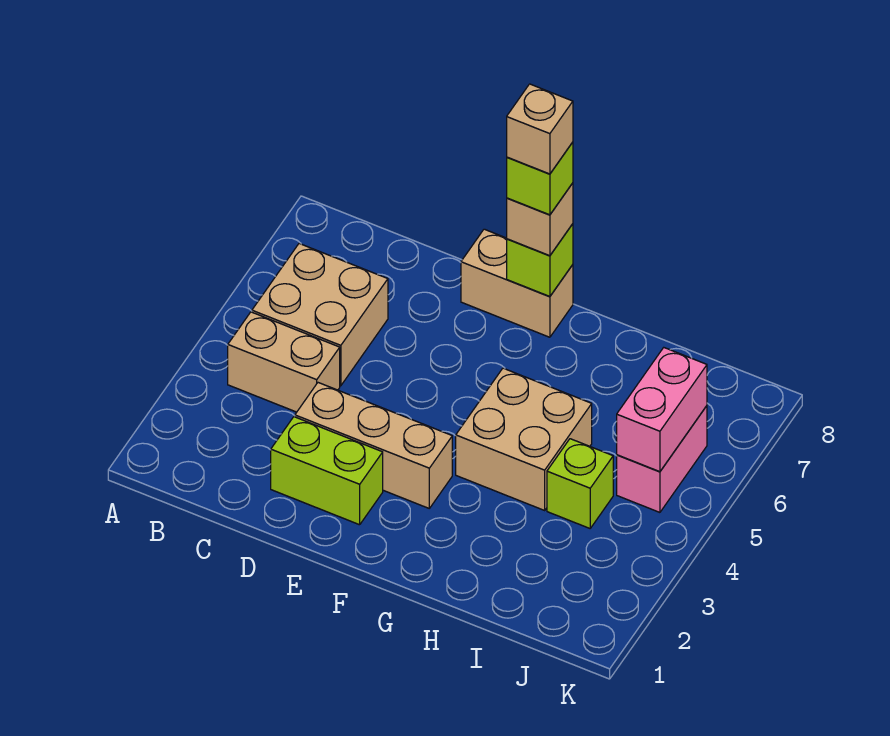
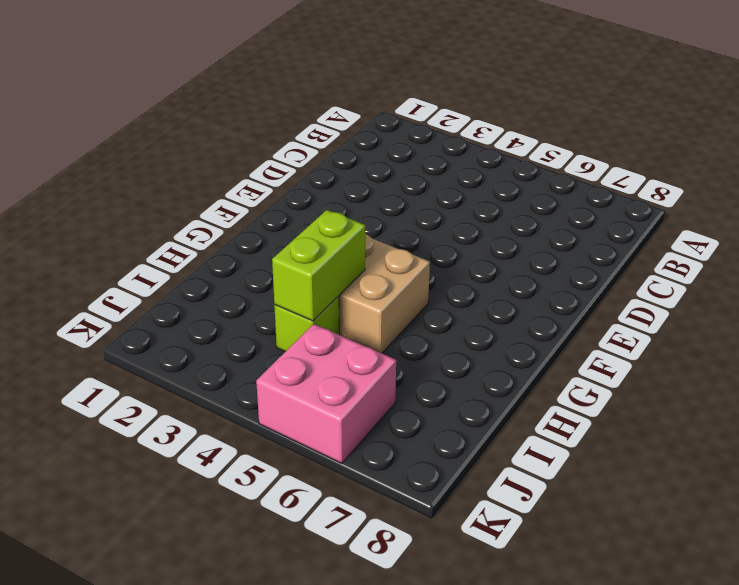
lime 1x2 brick [272,210,365,321] -> lime 1x2 brick moved to [271,417,383,525]
pink 2x2 brick [256,324,396,463] -> pink 1x2 brick [617,406,707,512]
none -> tan 1x2 brick [228,312,340,412]
none -> tan 2x2 brick [252,244,388,386]
none -> tan 1x3 brick [295,383,452,508]

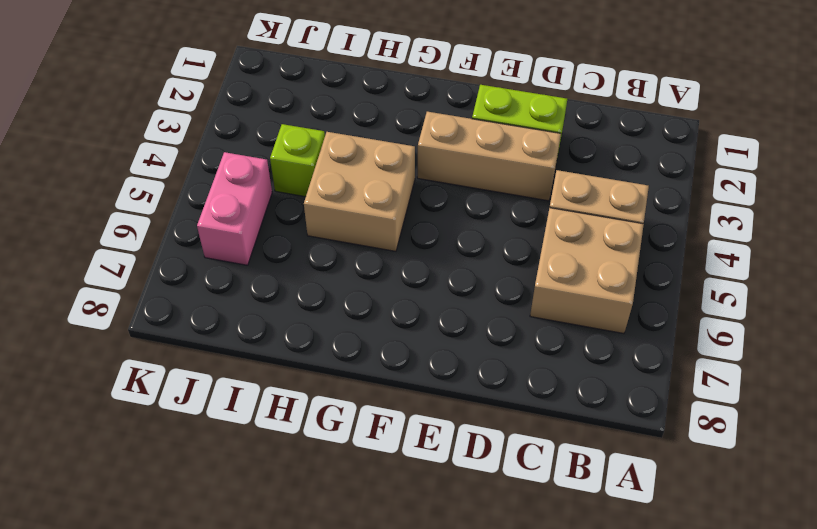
none -> tan 1x2 brick [461,229,573,337]
none -> lime 1x1 brick [507,224,573,296]
none -> pink 1x2 brick [617,348,707,472]

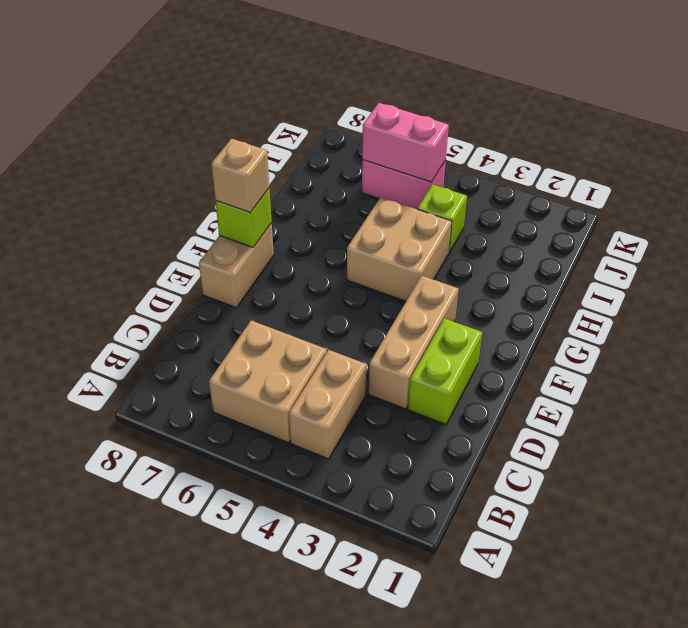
none -> lime 1x1 brick [507,142,573,215]
none -> tan 1x1 brick [507,84,573,174]

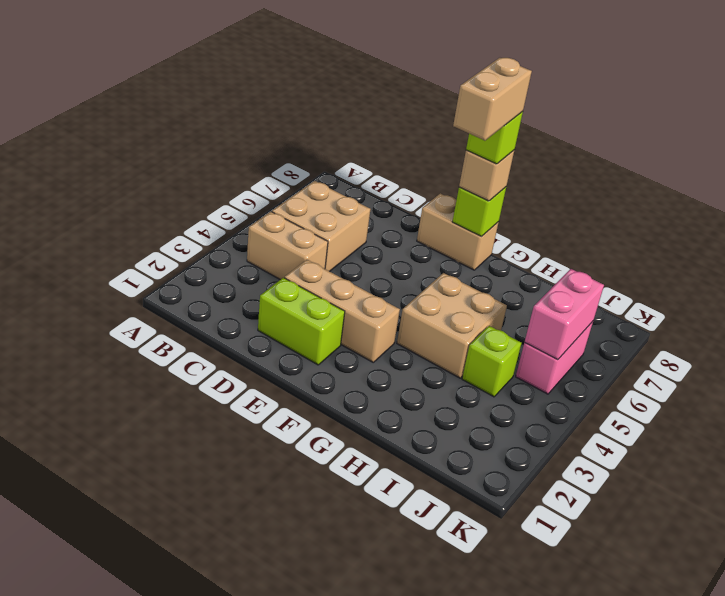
tan 1x2 brick [453,58,532,141] -> tan 1x1 brick [507,84,573,174]

